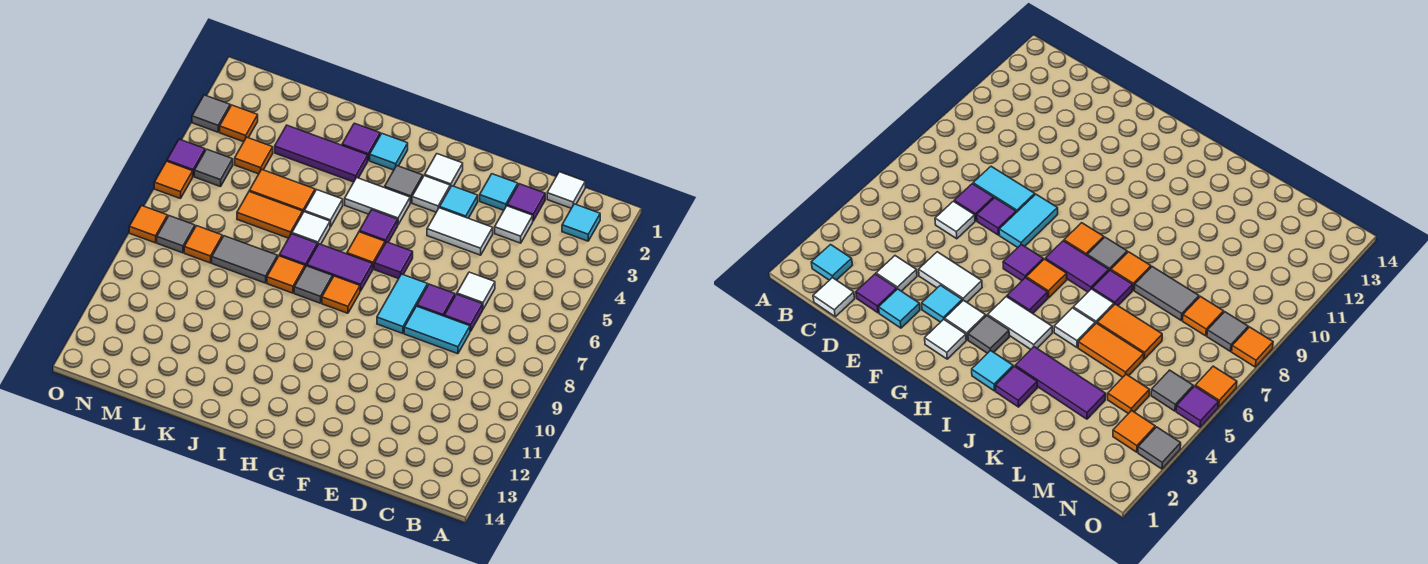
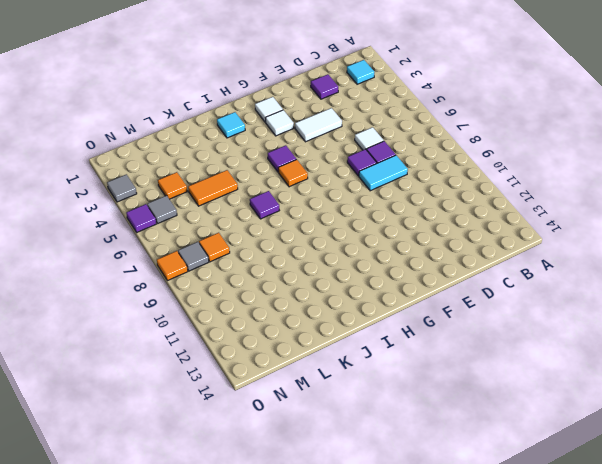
none -> white 1x1 tile [547,172,585,208]
none -> white 1x1 tile [495,206,533,243]
none -> cyan 1x1 tile [480,174,518,210]
none -> cyan 1x1 tile [440,186,478,218]

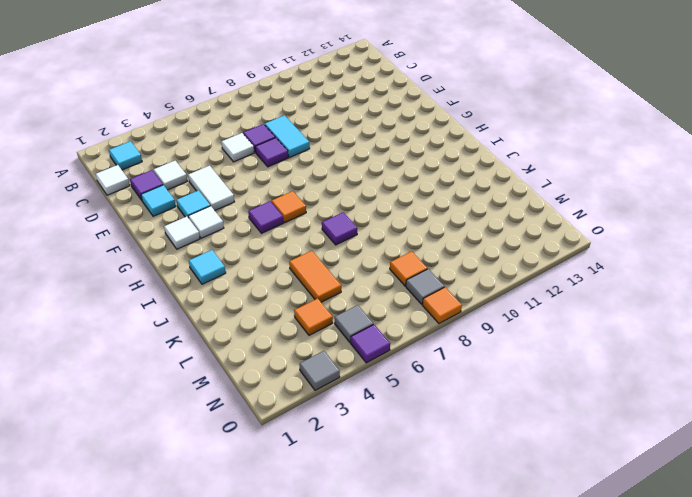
none -> cyan 1x2 tile [377,274,428,333]
none -> purple 1x1 tile [374,242,413,279]
none -> grey 1x1 tile [385,166,423,203]
none -> white 1x2 tile [345,178,410,224]

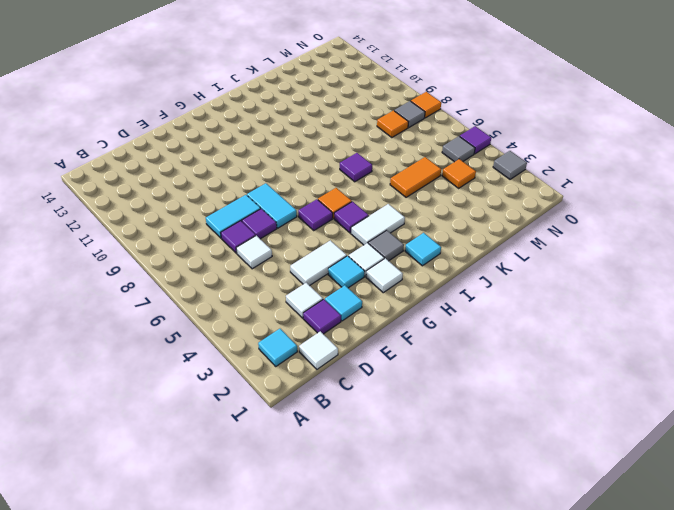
none -> purple 1x2 tile [307,244,373,291]
none -> orange 1x1 tile [322,276,360,313]
none -> grey 1x1 tile [294,266,332,303]
none -> purple 1x1 tile [342,123,380,160]

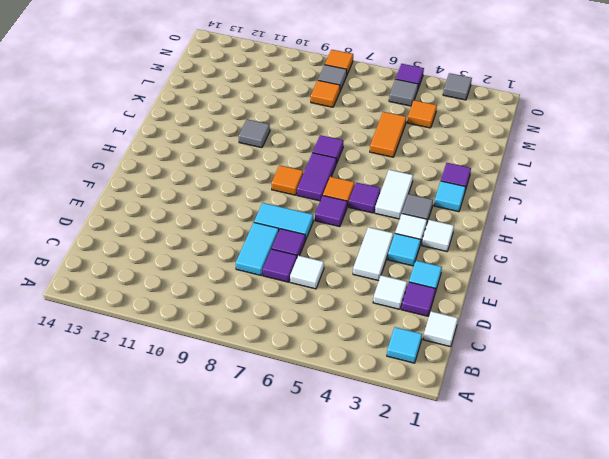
grey 1x1 tile [239,119,270,148] -> grey 1x1 tile moved to [294,266,332,303]
none -> purple 1x3 tile [275,125,368,182]
none -> white 1x1 tile [304,190,343,227]
none -> white 1x1 tile [292,212,330,244]
none -> orange 1x1 tile [267,256,305,293]

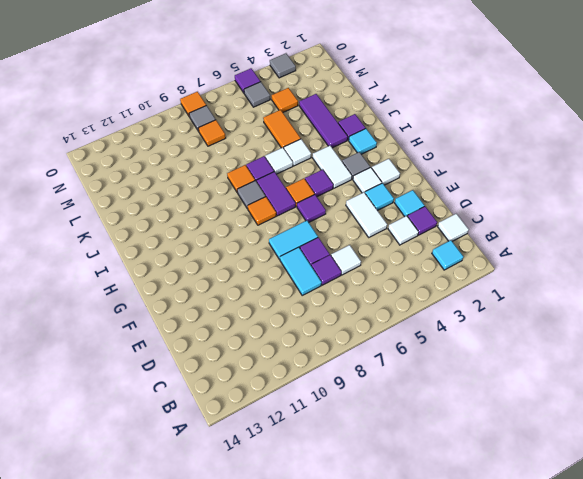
none -> orange 1x2 tile [237,192,303,238]
none -> grey 1x2 tile [212,236,277,283]
none -> orange 1x1 tile [220,105,258,142]
none -> orange 1x1 tile [154,161,193,199]

